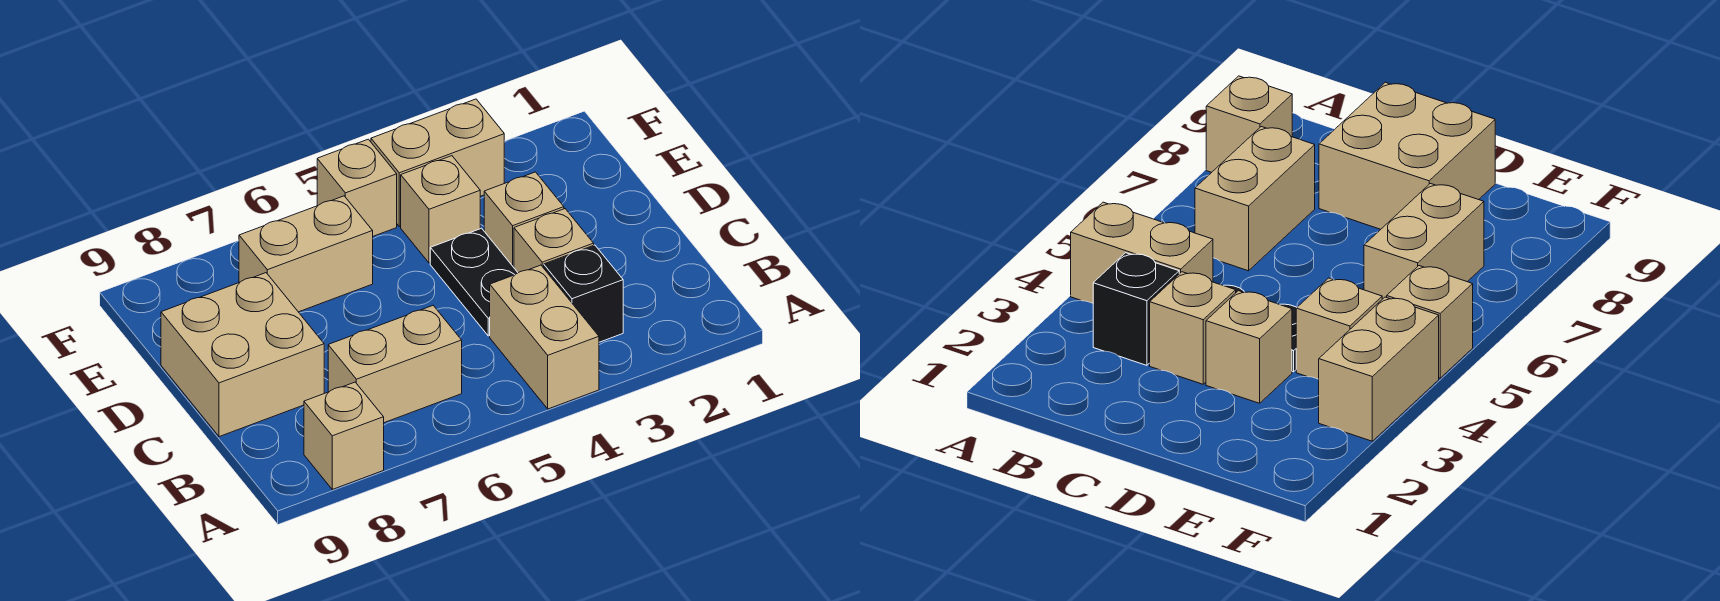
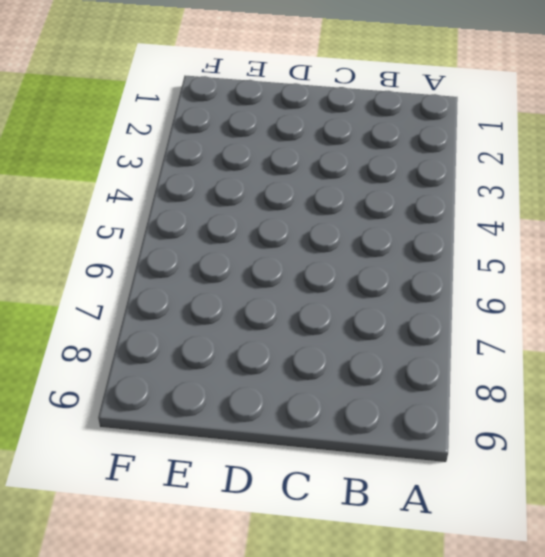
none -> tan 1x2 brick [490,265,599,409]
none -> tan 1x1 brick [304,382,384,489]
none -> black 1x1 brick [544,245,623,342]

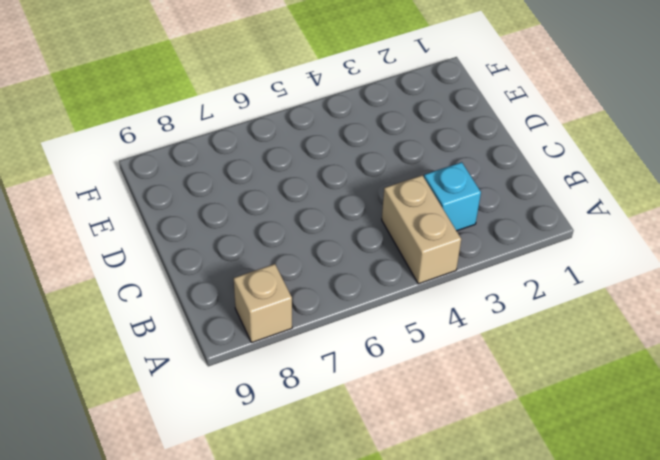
cyan 1x1 brick [424,162,481,231] -> black 1x1 brick [544,245,623,342]
none -> tan 1x2 brick [328,306,462,423]
none -> tan 1x1 brick [514,209,594,273]
none -> black 1x2 plate [430,228,518,336]

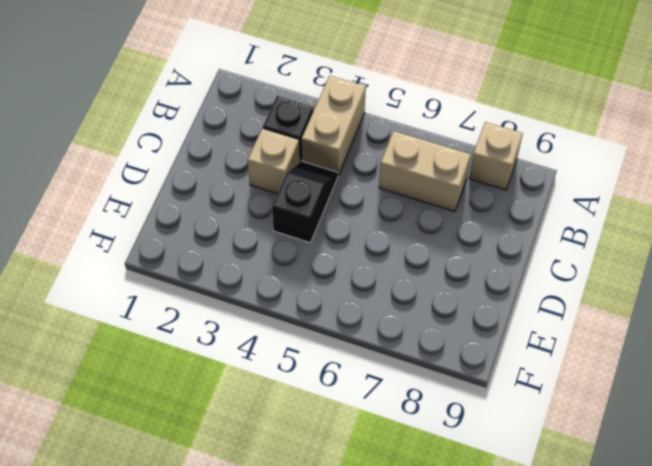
black 1x2 slope [272,161,338,243] -> black 1x2 plate [430,228,518,336]
none -> tan 2x2 brick [161,273,324,437]
none -> tan 1x1 brick [484,172,564,267]
none -> tan 1x1 brick [401,156,480,263]

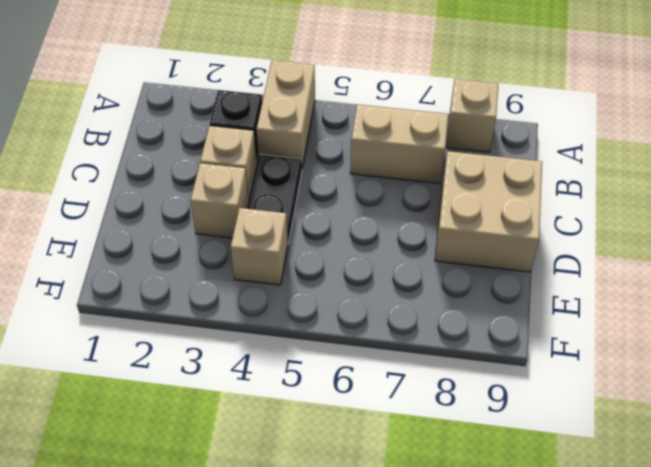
none -> tan 1x2 brick [239,196,373,312]
none -> tan 1x2 brick [371,99,504,226]
none -> tan 1x1 brick [317,139,397,236]

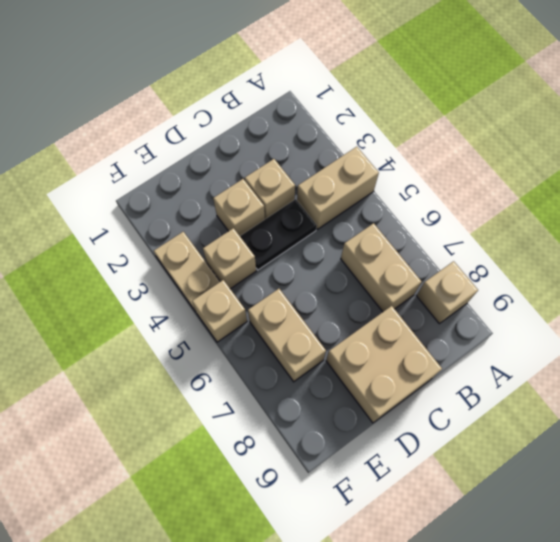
tan 1x2 plate [154,232,220,312] -> tan 1x2 brick [371,99,504,226]
none -> black 1x1 brick [544,245,623,342]

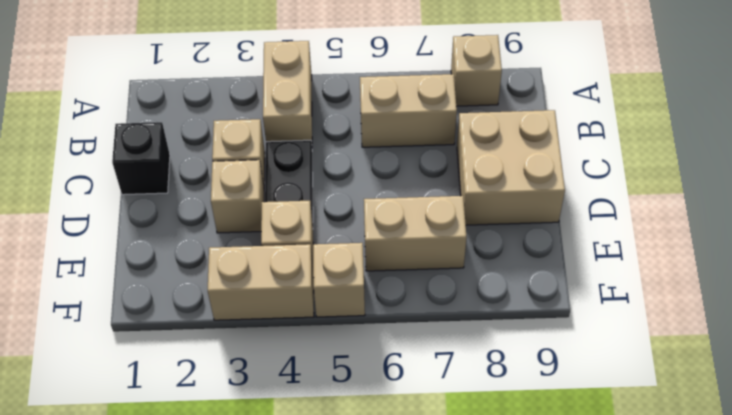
black 1x1 brick [112,122,170,195] -> black 1x1 brick moved to [544,245,623,342]

